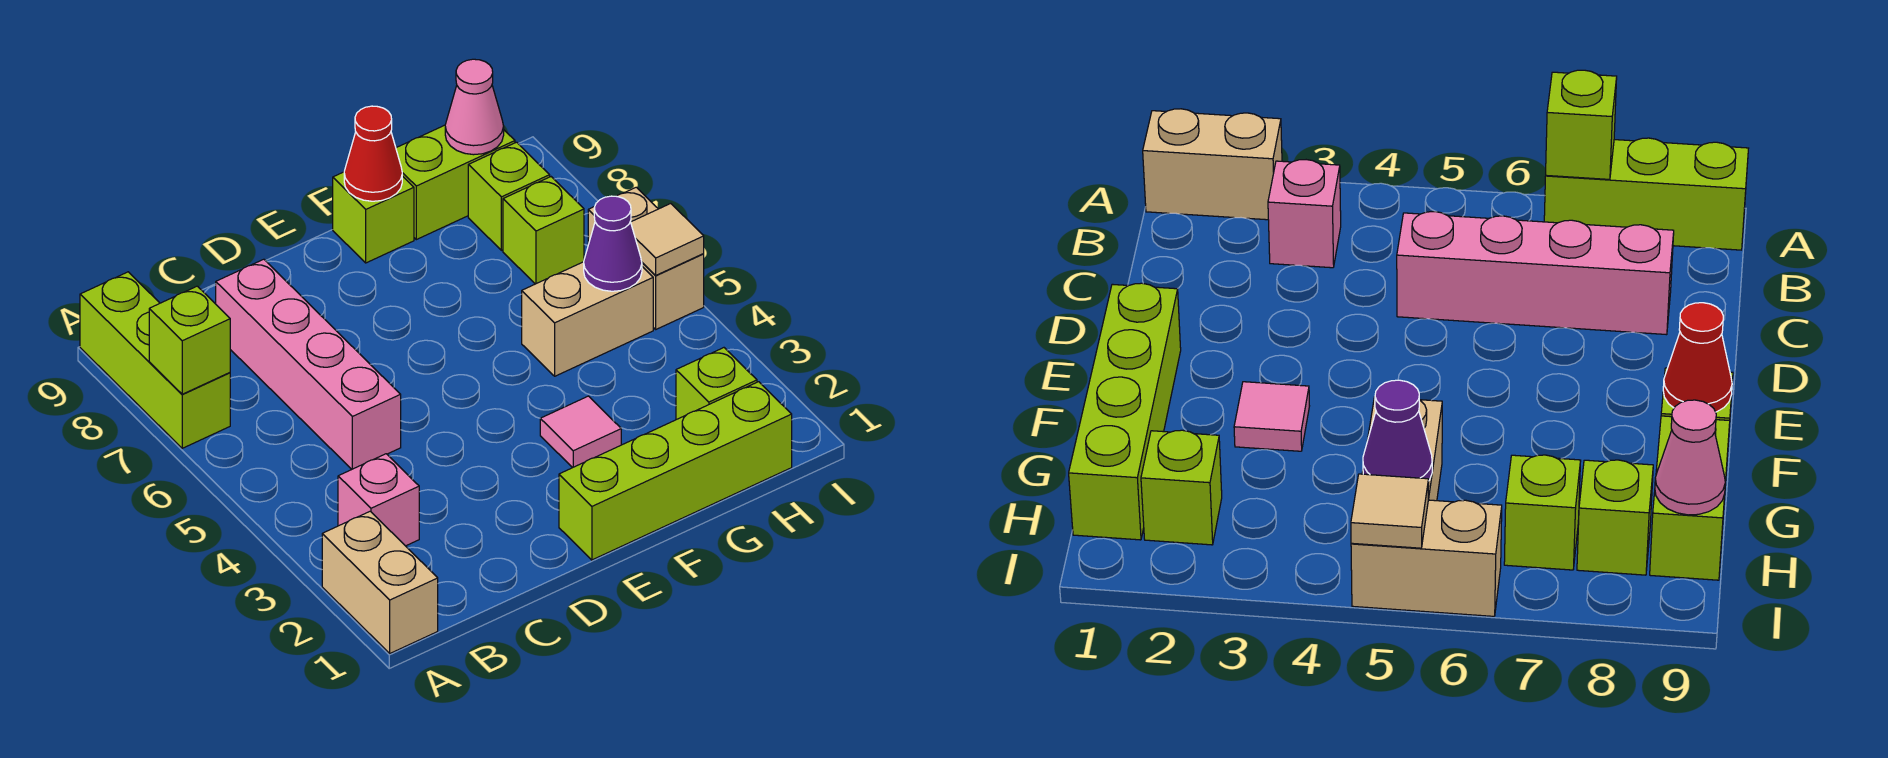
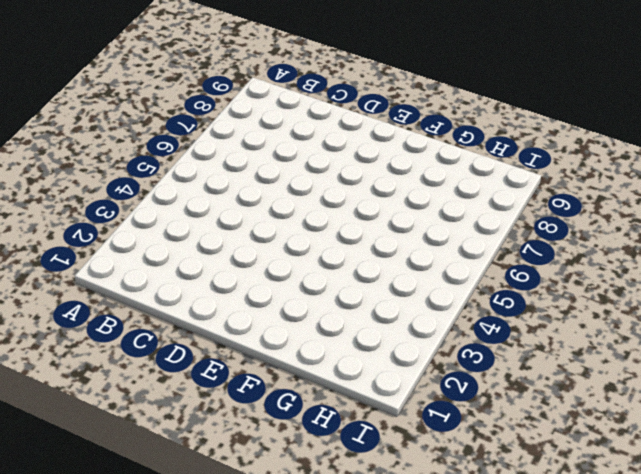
none -> tan 1x2 brick [322,511,438,653]
none -> lime 1x3 brick [80,272,230,448]
none -> pink 1x1 brick [338,454,419,546]

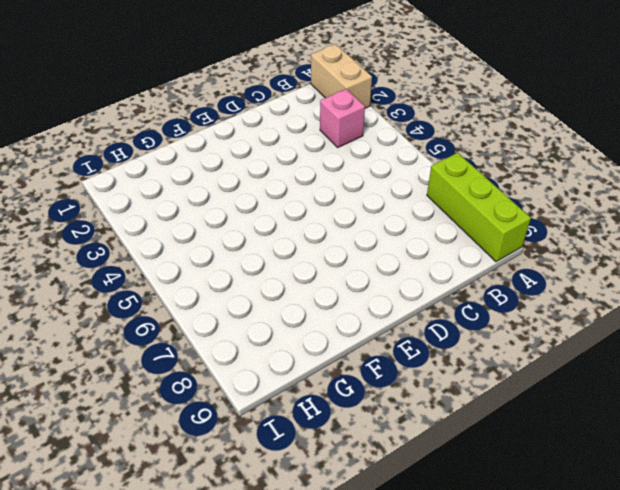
none -> pink 1x4 brick [216,259,401,469]
none -> lime 1x4 brick [559,382,792,560]
none -> pink 1x1 tile [540,396,621,468]

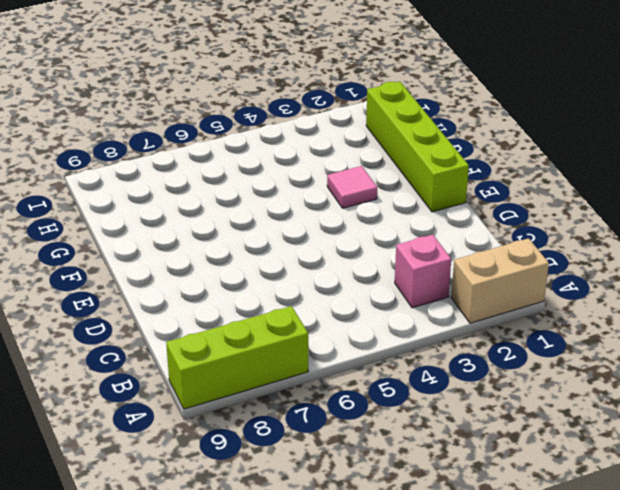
none -> pink 1x4 brick [216,259,401,469]
none -> lime 1x1 brick [333,172,414,263]
none -> tan 1x2 brick [522,262,653,376]

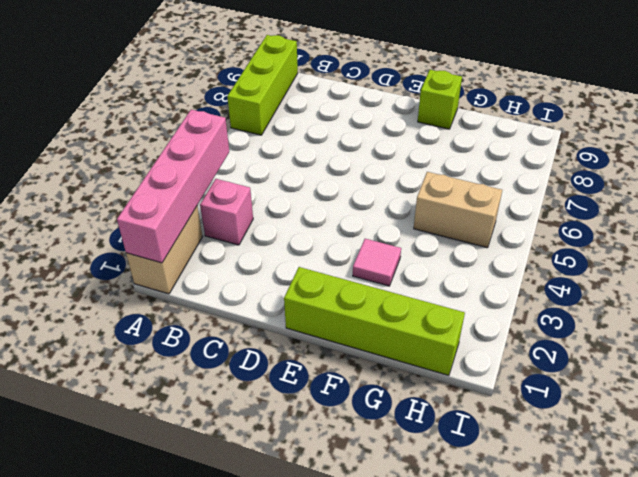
pink 1x4 brick [117,110,229,263] -> pink 1x4 brick moved to [216,259,401,469]
none -> lime 1x2 brick [396,125,515,240]
none -> lime 1x1 brick [676,348,757,420]
none -> lime 1x1 brick [503,177,584,284]

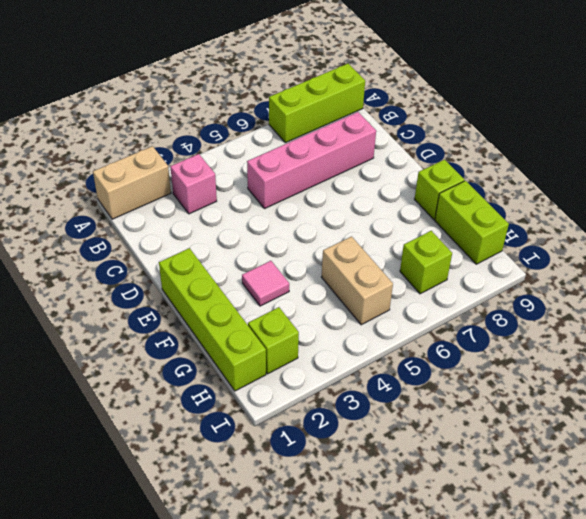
none -> lime 1x1 brick [468,142,550,250]
none -> tan 1x2 brick [588,187,704,329]
none -> lime 1x1 brick [149,286,230,394]

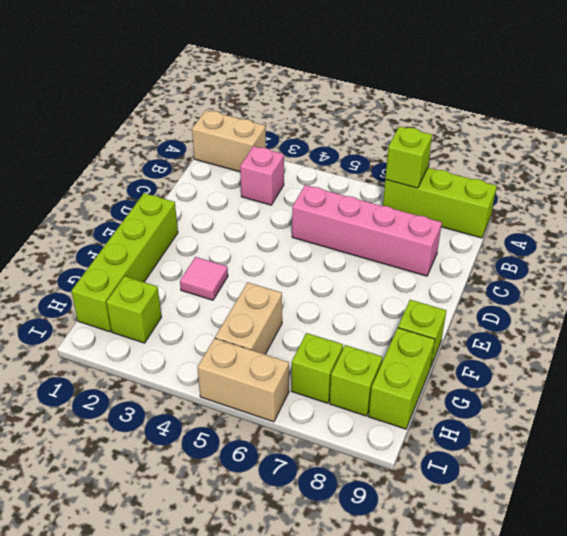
none -> red 1x1 cone [344,106,402,201]
none -> purple 1x1 cone [584,196,642,291]
none -> pink 1x1 cone [445,59,504,155]

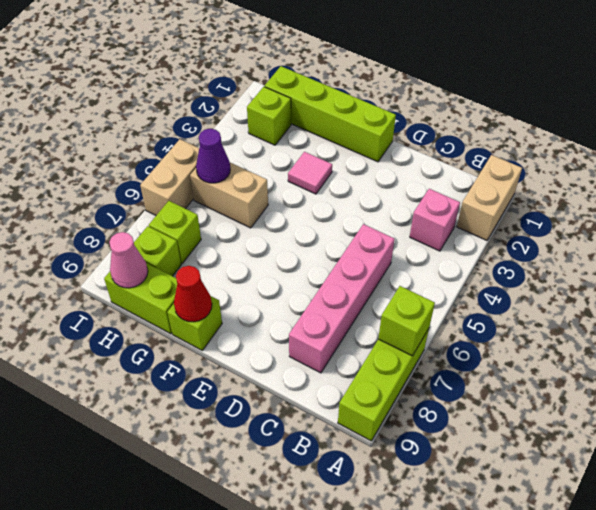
none -> tan 1x1 tile [631,204,704,275]

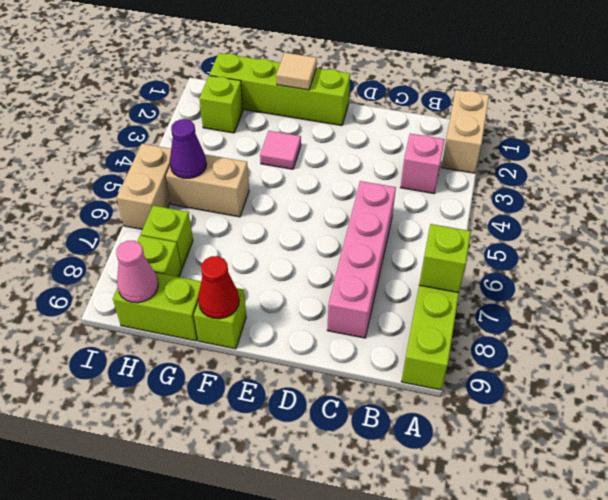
tan 1x1 tile [276,53,317,90] -> tan 1x1 tile moved to [631,204,704,275]

